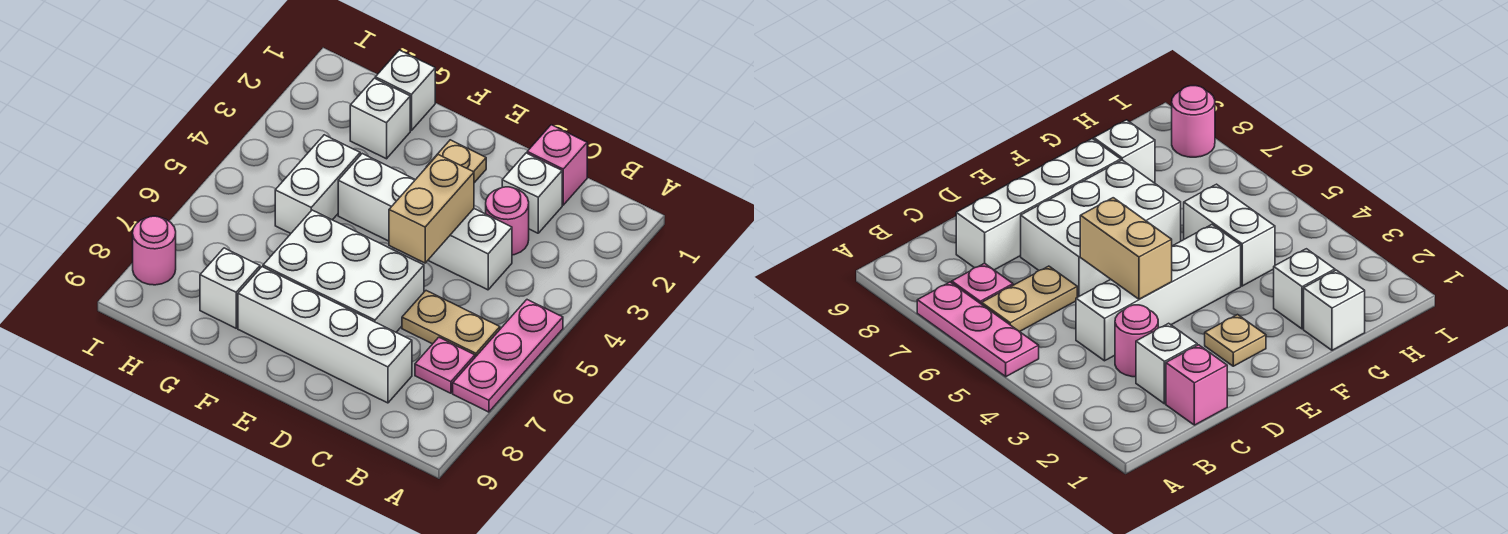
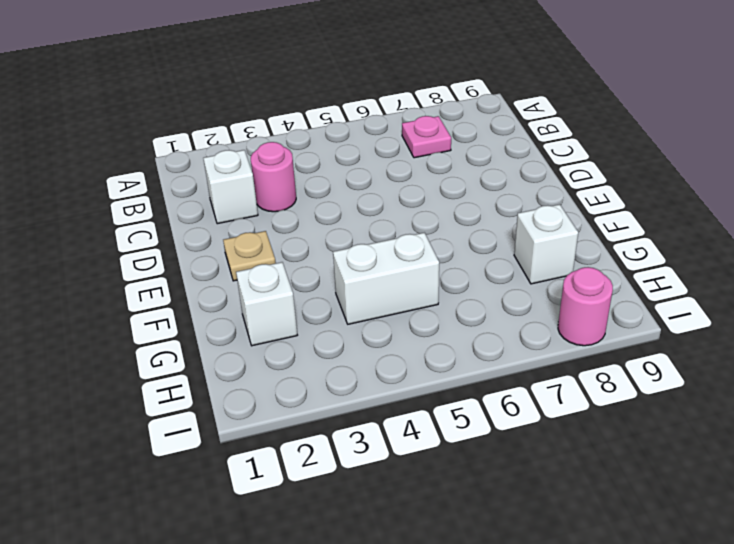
none -> pink 1x3 plate [453,300,563,412]
none -> tan 1x2 plate [402,291,500,357]
none -> pink 1x1 brick [527,125,587,205]

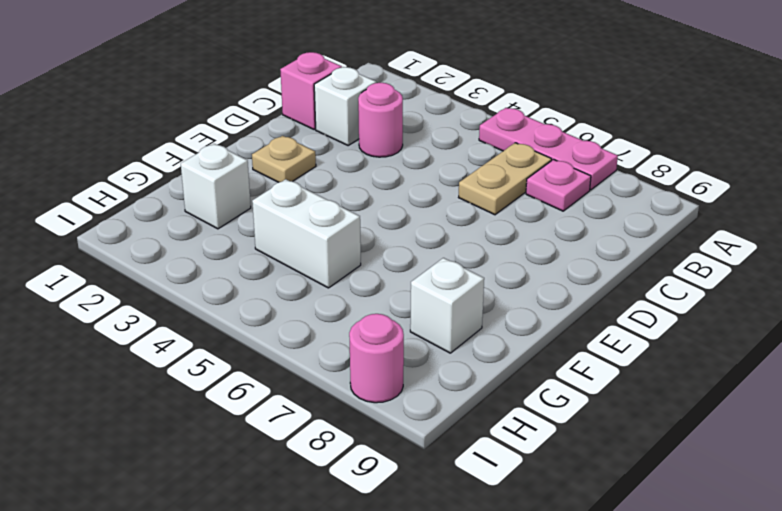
none -> white 1x4 brick [338,154,512,290]
none -> white 1x4 brick [238,267,412,403]
none -> white 2x3 brick [263,210,424,332]

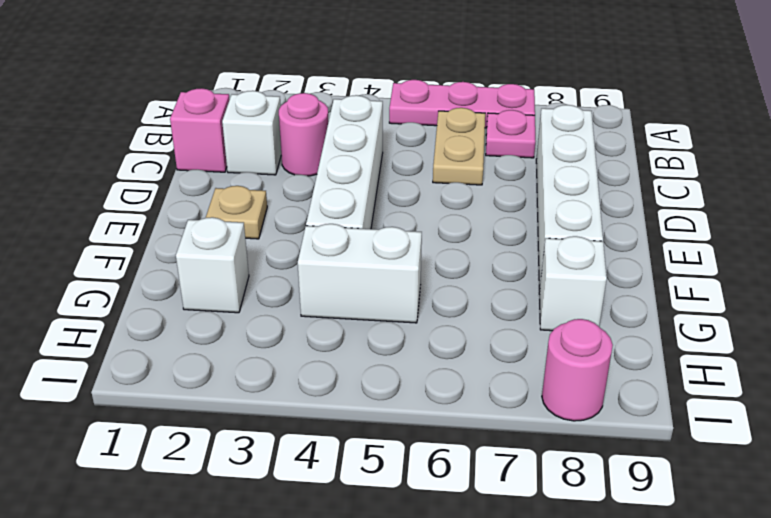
none -> white 2x3 brick [263,210,424,332]
none -> white 1x1 brick [375,50,435,130]
none -> tan 1x2 brick [389,155,474,263]

